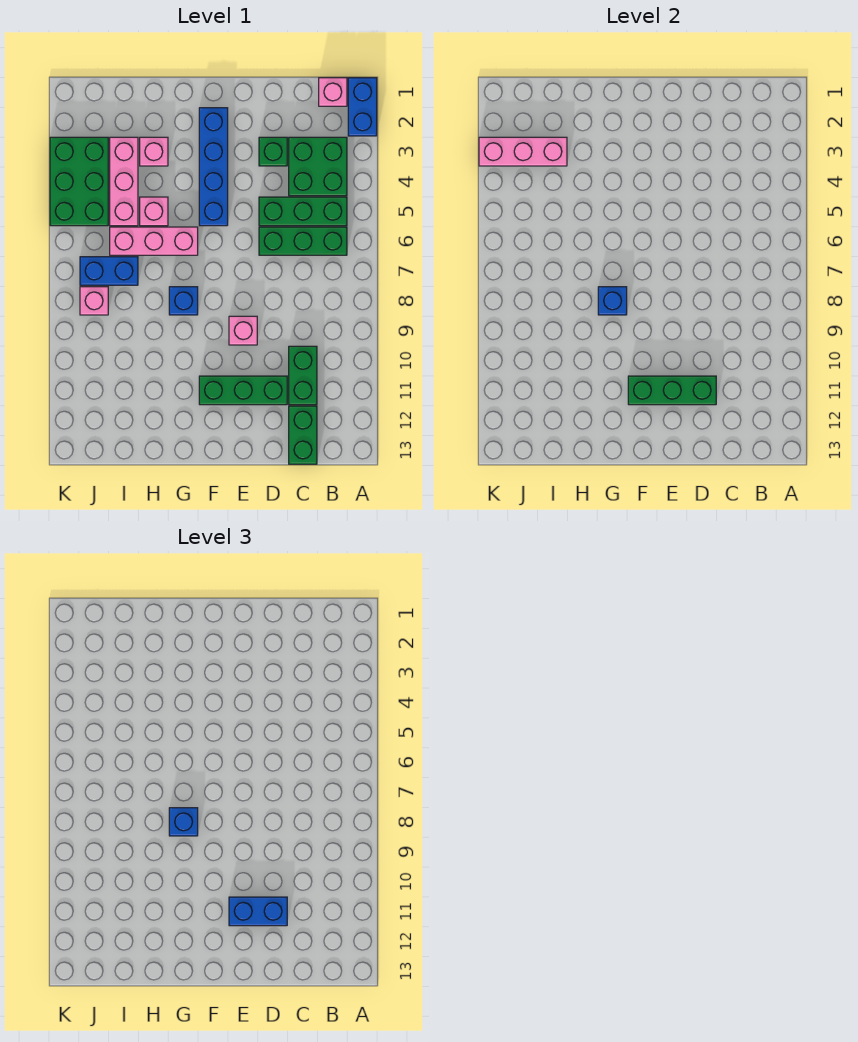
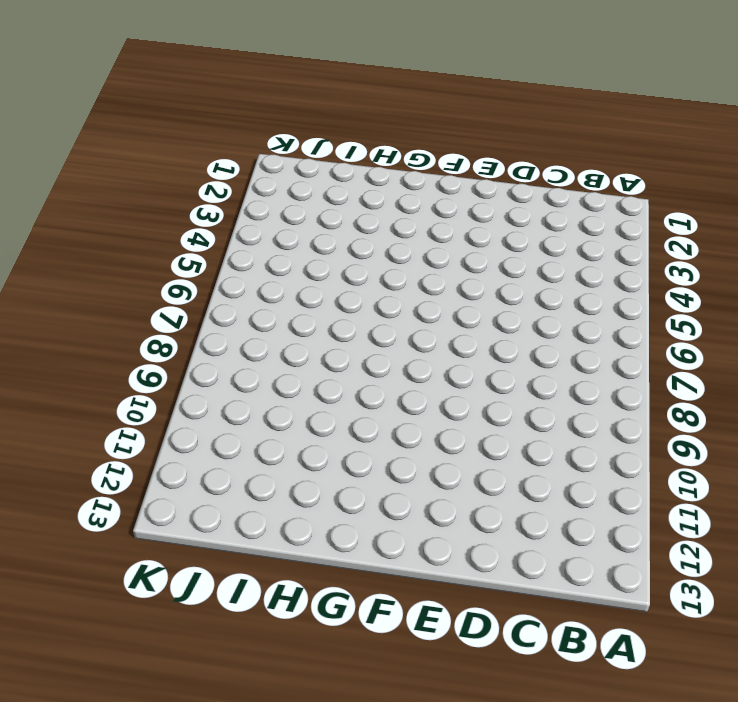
none -> blue 1x2 brick [348,78,377,136]
none -> pink 1x1 brick [319,78,347,106]
none -> green 2x2 brick [289,137,347,196]

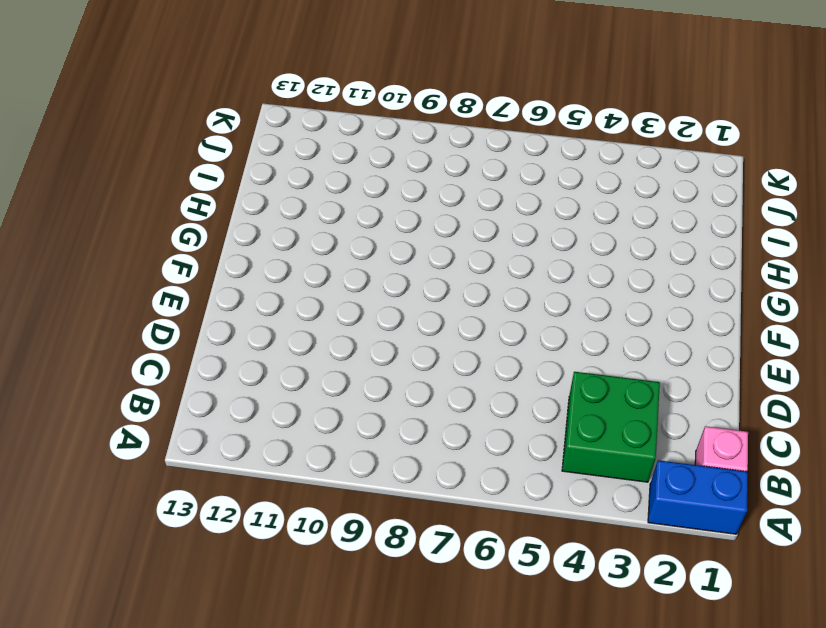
none -> green 1x3 brick [259,197,347,226]
none -> green 1x3 brick [259,227,347,255]
none -> green 1x2 brick [289,346,317,405]

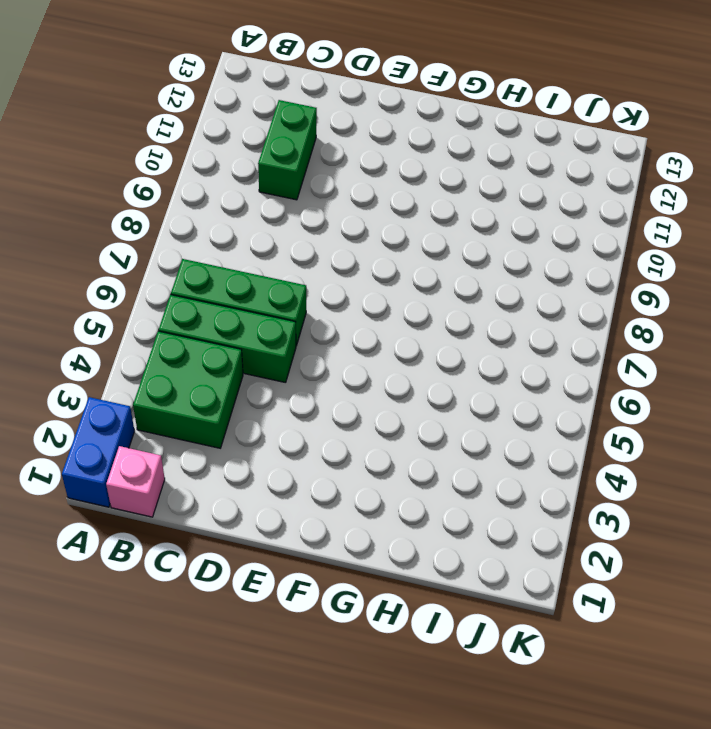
none -> green 1x2 brick [289,406,317,464]
none -> green 1x1 brick [259,137,287,166]
none -> green 1x3 brick [199,376,287,405]

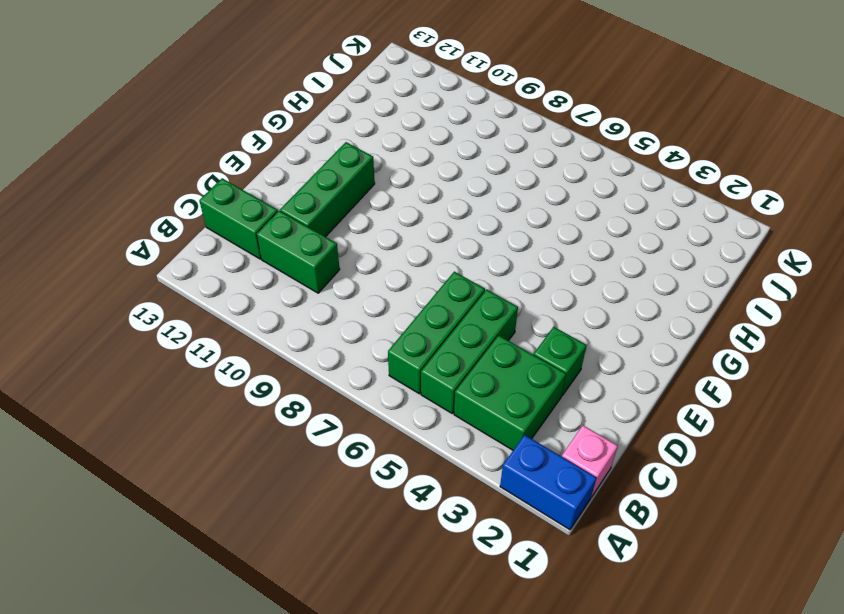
none -> pink 1x1 brick [229,316,257,345]
none -> blue 1x4 brick [199,108,228,226]
none -> pink 1x3 brick [110,227,198,255]

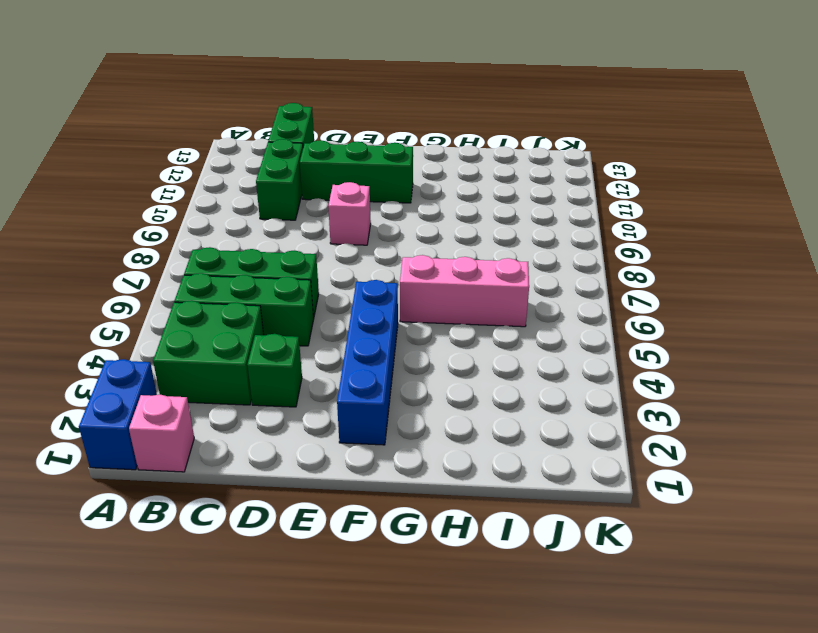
none -> blue 1x1 brick [169,287,198,315]
none -> pink 1x1 brick [140,137,168,166]
none -> pink 1x1 brick [140,197,168,226]

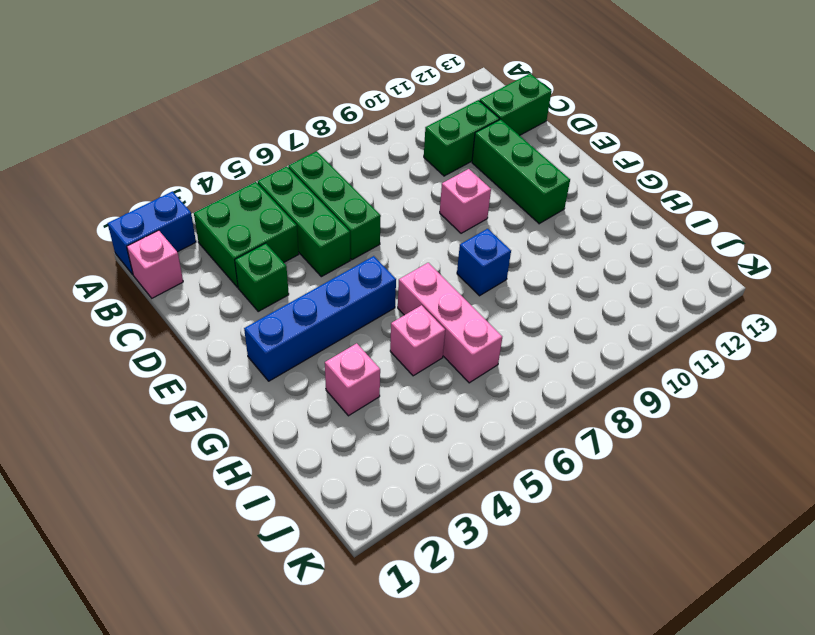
none -> pink 1x3 brick [110,137,138,226]
none -> blue 1x2 brick [80,257,138,285]
none -> green 2x3 brick [50,137,108,226]

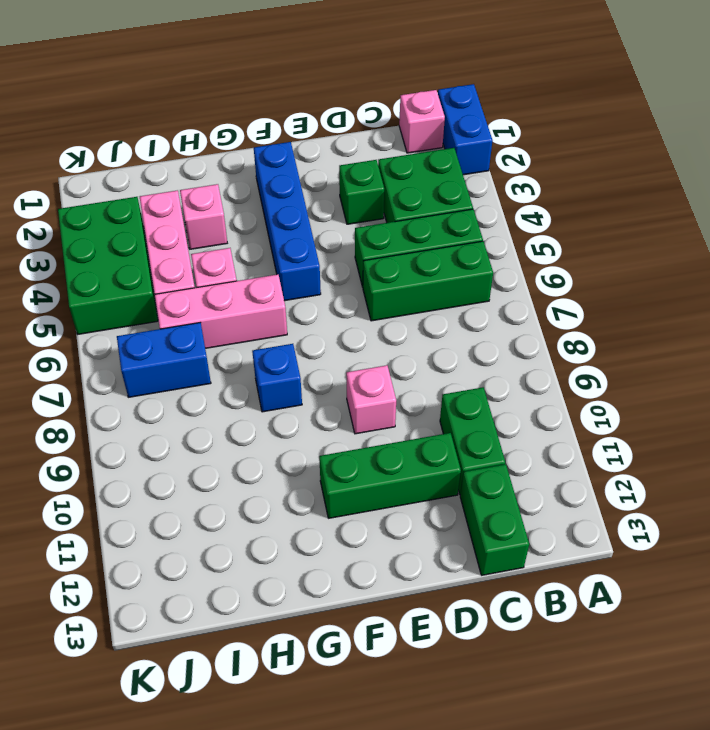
none -> pink 1x1 brick [80,287,108,315]
none -> green 1x3 brick [628,376,716,405]
none -> blue 1x1 brick [598,287,627,315]

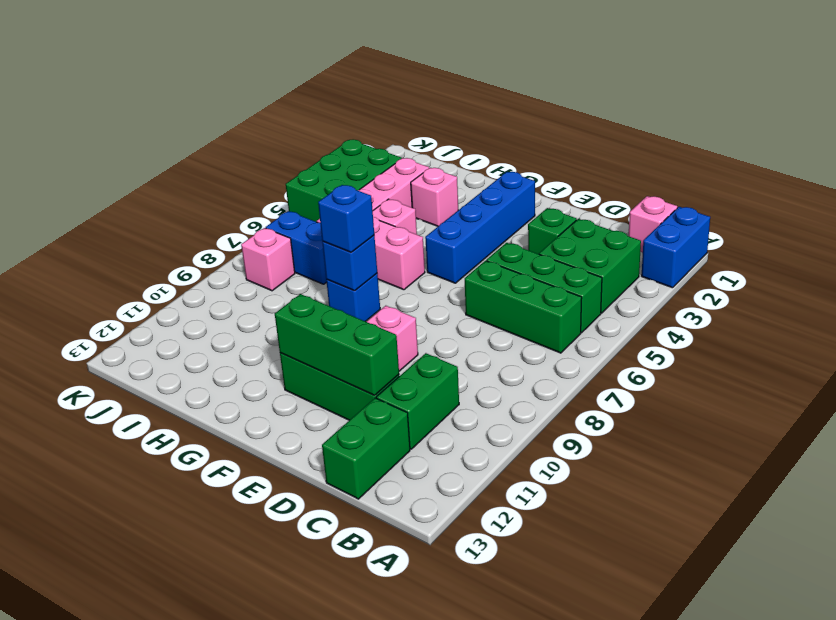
none -> pink 1x3 brick [479,137,567,166]
none -> blue 1x2 brick [229,897,287,926]

